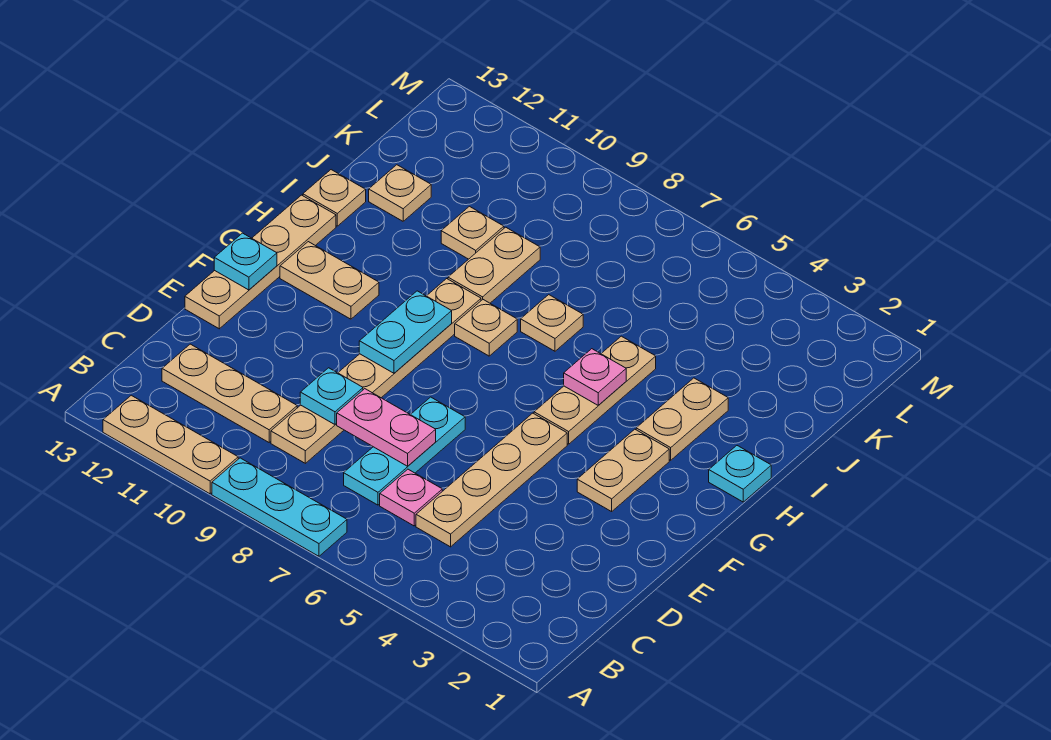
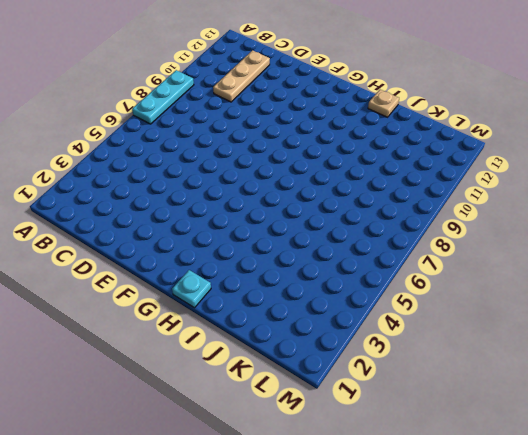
none -> tan 1x3 plate [103,395,238,494]
none -> tan 1x4 plate [416,413,567,547]
none -> pink 1x1 plate [380,469,442,526]

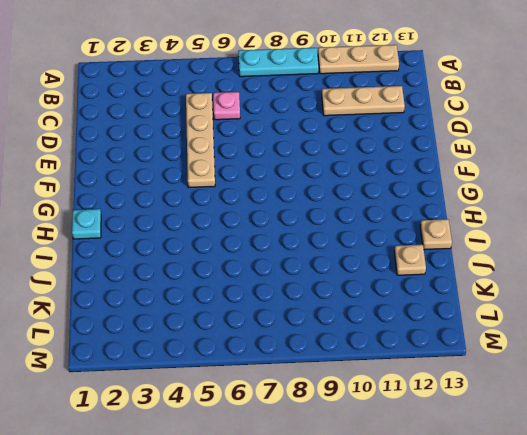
none -> cyan 1x3 plate [344,397,465,505]
none -> tan 1x6 plate [271,279,481,463]
none -> tan 1x4 plate [185,195,336,329]

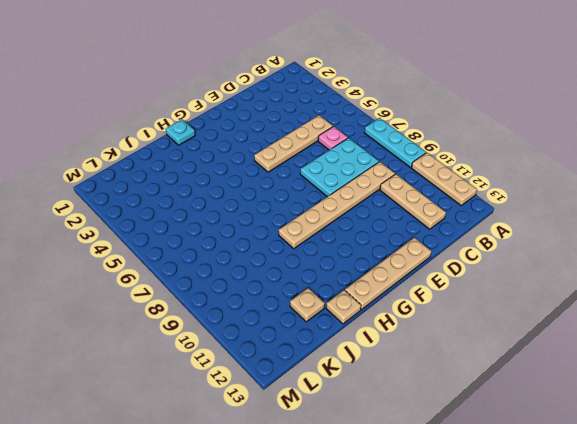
cyan 2x3 plate [300,138,379,197] -> cyan 1x3 plate [344,397,465,505]
none -> tan 1x2 plate [577,429,669,512]
none -> tan 1x3 plate [534,336,656,444]
none -> tan 1x2 plate [280,242,379,319]

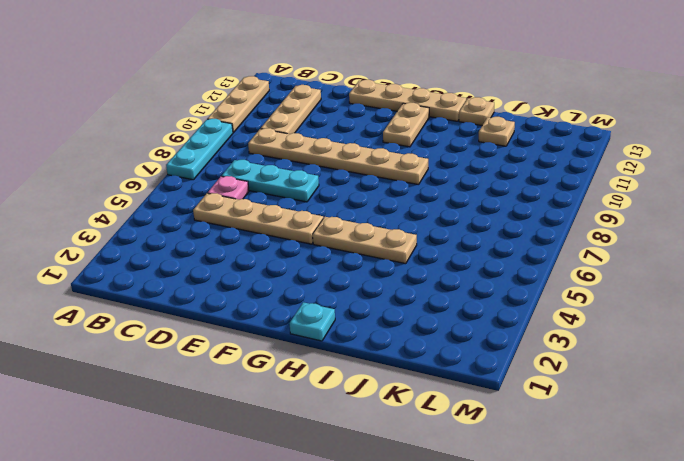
none -> tan 1x2 plate [577,429,669,512]
none -> tan 1x2 plate [636,378,728,460]
none -> tan 1x1 plate [455,300,517,356]

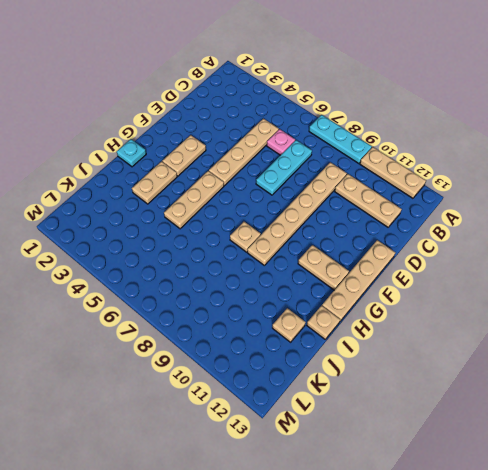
none -> tan 1x1 plate [521,295,583,351]
none -> tan 1x2 plate [448,227,540,303]
none -> tan 1x1 plate [441,206,504,259]

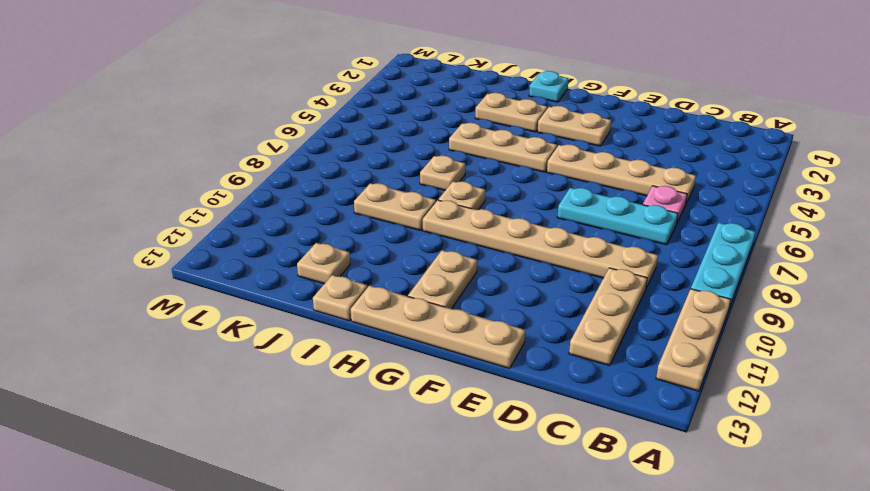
none -> tan 1x1 plate [441,206,504,259]
none -> pink 1x2 plate [337,389,436,466]
none -> cyan 1x1 plate [300,368,363,424]

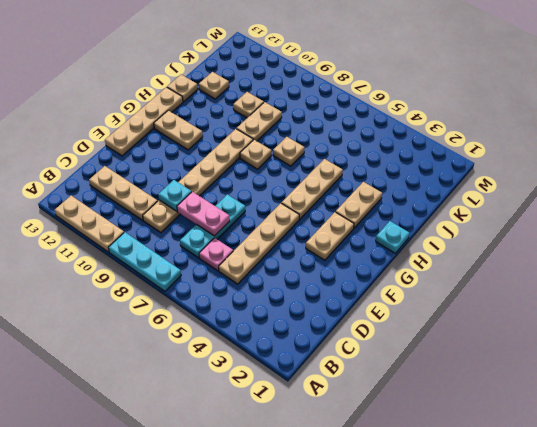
none -> cyan 1x2 plate [359,291,452,373]
none -> cyan 1x1 plate [214,233,277,290]
none -> pink 1x1 plate [564,349,626,405]

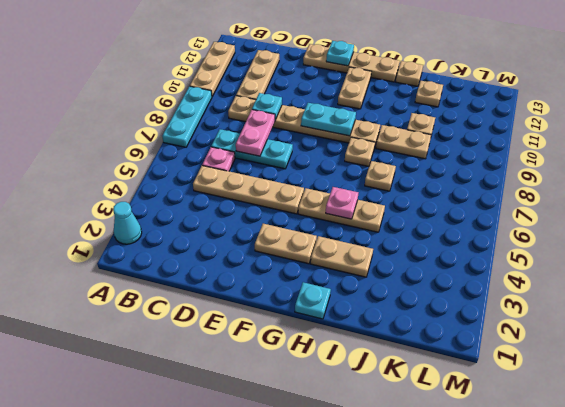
cyan 1x1 cone [113,202,142,244] -> none

